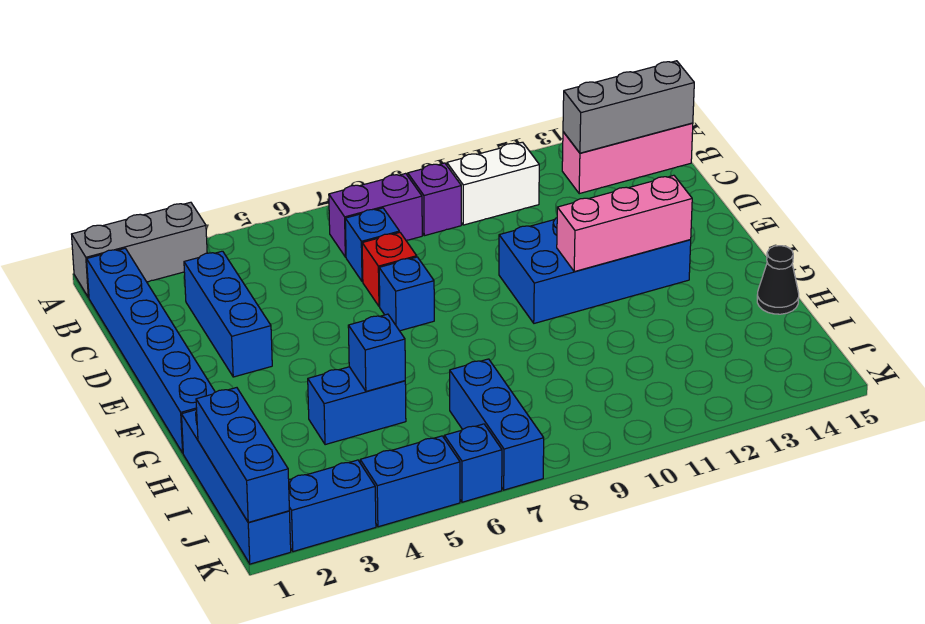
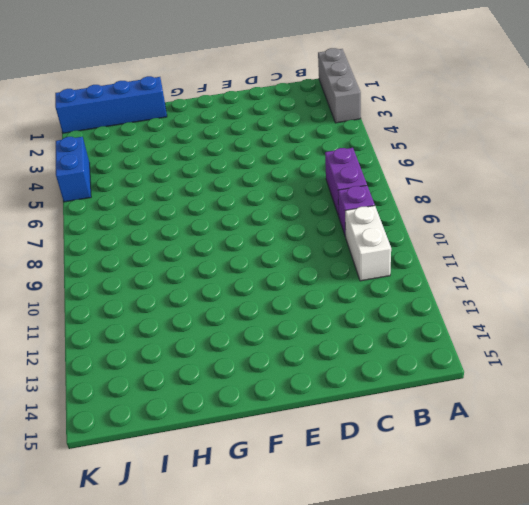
none -> blue 1x6 brick [87,248,215,453]
none -> pink 1x3 brick [562,123,693,194]
none -> blue 1x3 brick [184,251,272,377]

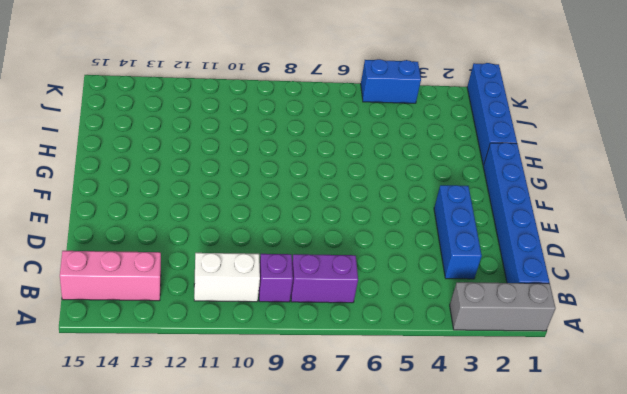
none -> blue 1x1 brick [345,208,399,282]
none -> red 1x1 brick [362,232,417,307]
none -> blue 1x1 brick [379,257,434,331]

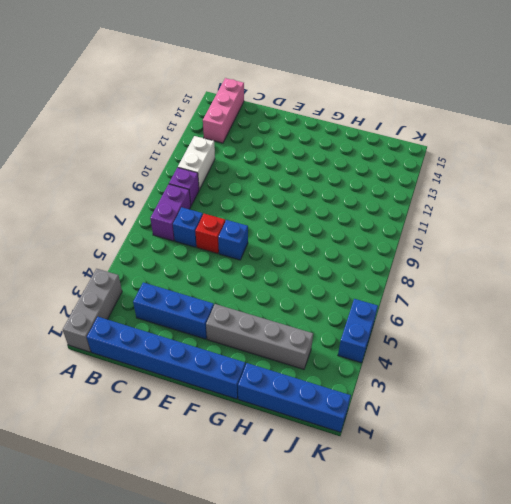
grey 1x4 brick [206,304,313,369] -> none
none -> blue 2x4 brick [499,218,691,323]
none -> blue 1x2 brick [308,367,406,445]
none -> black 1x1 cone [757,246,799,314]

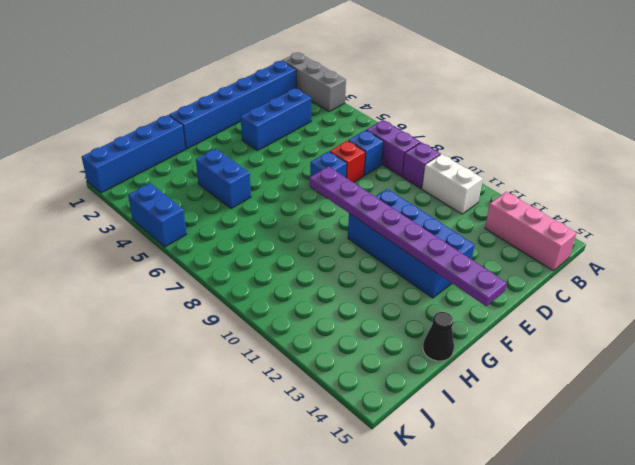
purple 1x8 plate [309,166,507,306] -> pink 1x3 brick [557,175,692,272]
none -> blue 1x3 brick [450,359,544,490]
none -> blue 1x2 brick [289,460,376,552]
none -> blue 1x1 brick [444,424,502,502]

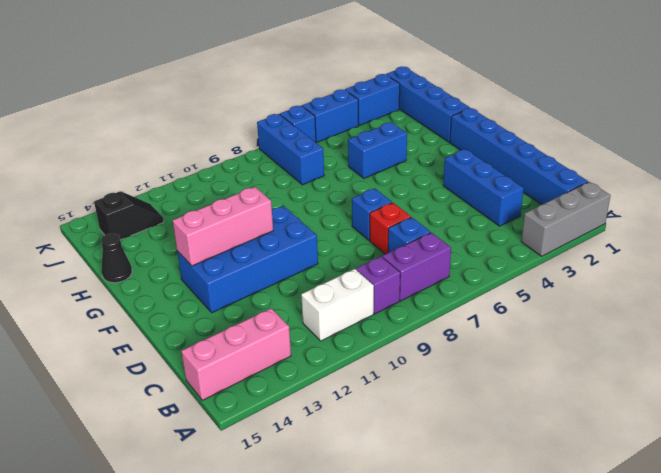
black 1x2 slope [94,191,164,240] -> none
none -> grey 1x3 brick [563,61,694,153]
none -> blue 1x1 brick [348,314,405,391]
none -> blue 1x3 brick [196,388,289,522]

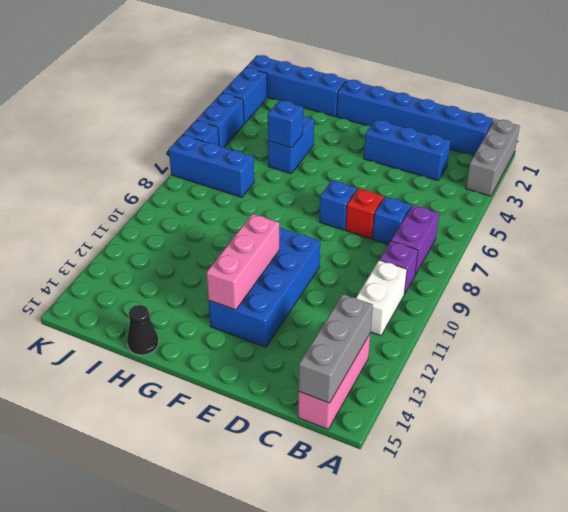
none -> blue 1x3 brick [196,388,289,522]

